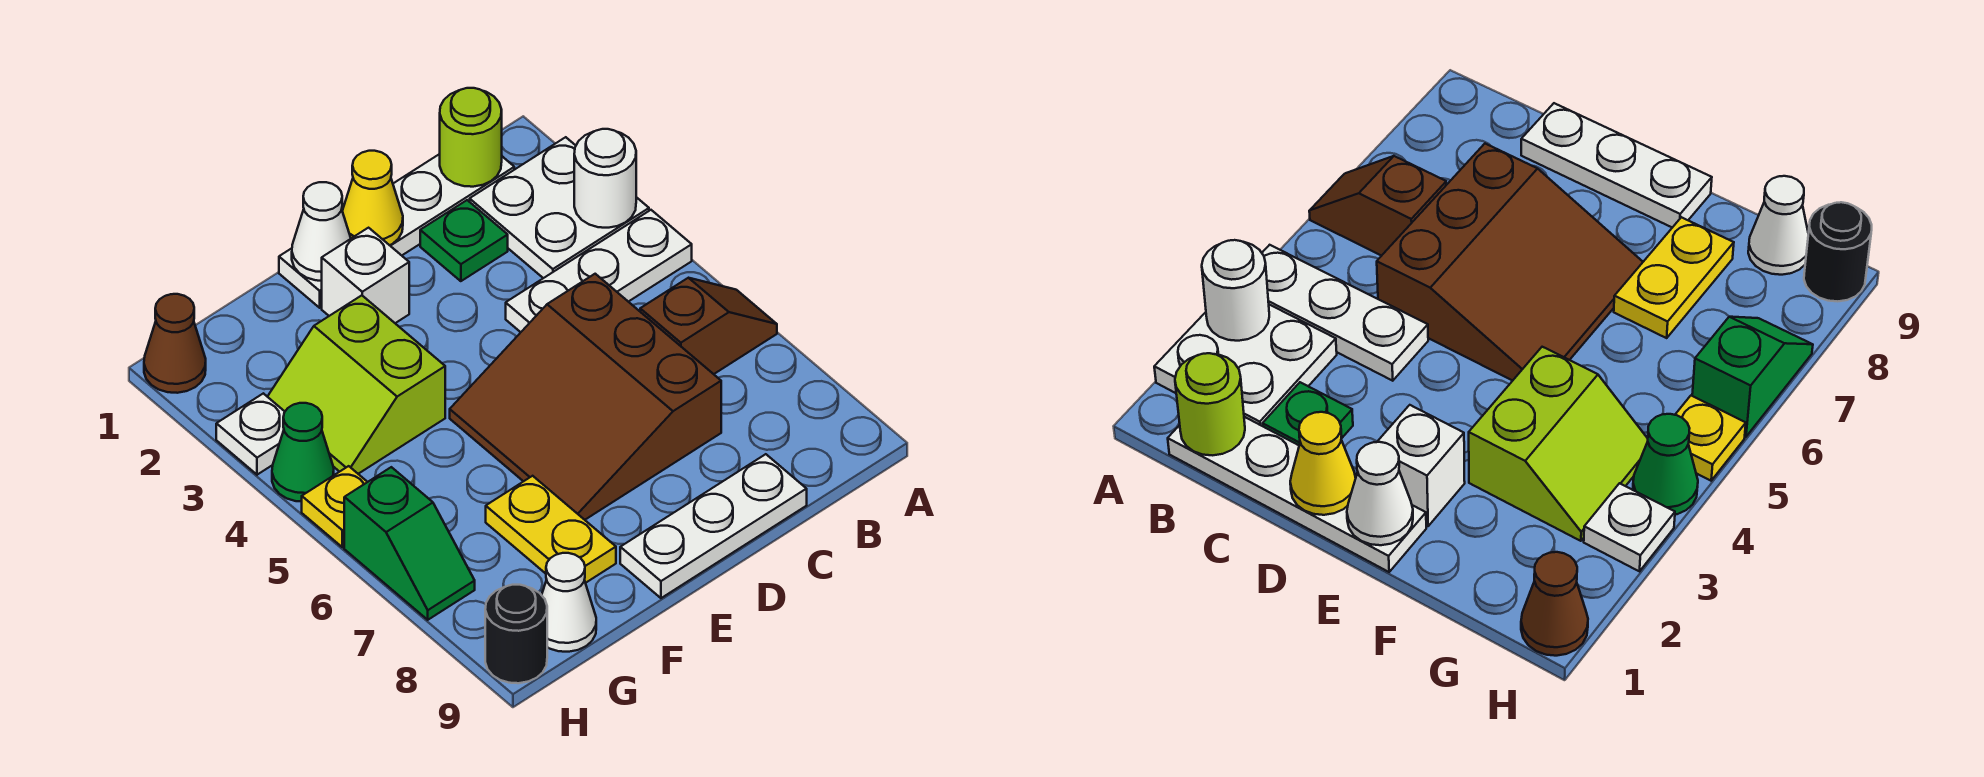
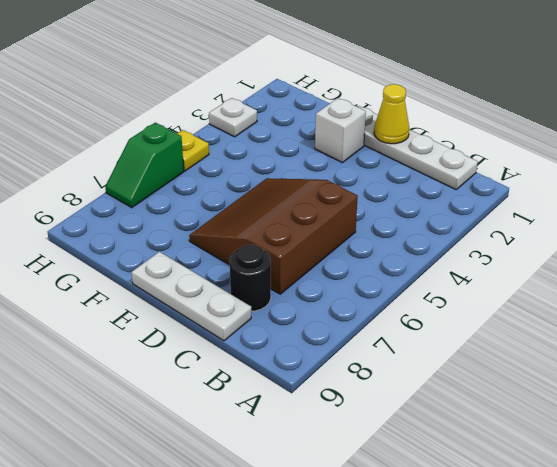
black 1x1 round brick [230,245,271,311] -> black 1x1 round brick moved to [485,585,547,683]
none -> white 2x2 plate [470,137,649,278]
none -> white 1x3 plate [506,210,692,332]
none -> brown 1x2 slope [640,278,777,374]

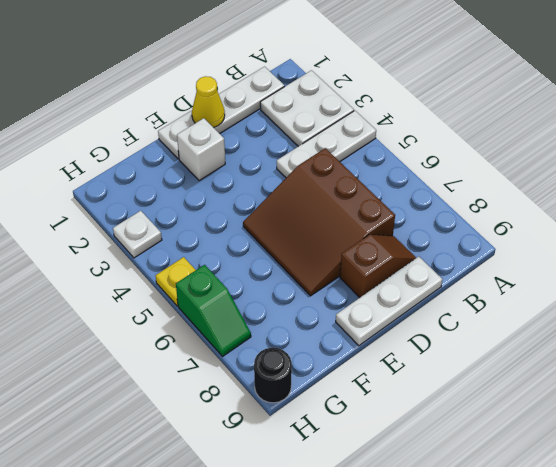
brown 1x2 slope [340,235,416,298] -> brown 1x2 slope moved to [640,278,777,374]
none -> green 1x1 plate [420,200,508,281]
none -> lime 2x2 slope [268,295,445,474]
none -> yellow 1x2 plate [486,476,616,583]

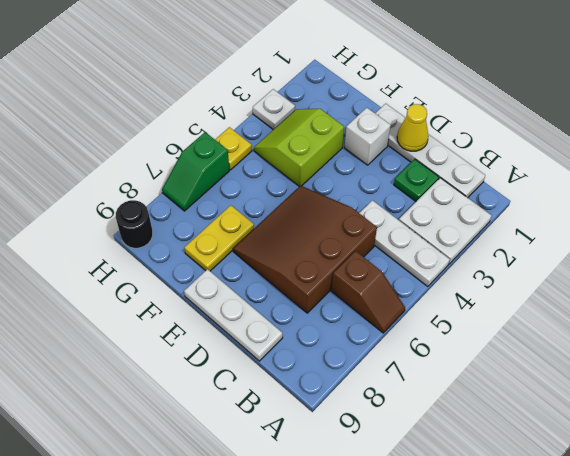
none -> white 1x1 cone [542,553,596,652]
none -> brown 1x1 cone [144,294,206,393]
none -> green 1x1 cone [272,403,334,502]

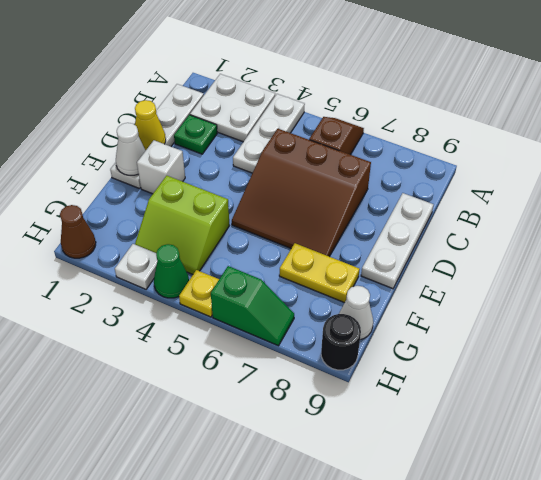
none -> white 1x1 round brick [574,129,636,228]
none -> lime 1x1 round brick [440,88,502,187]

